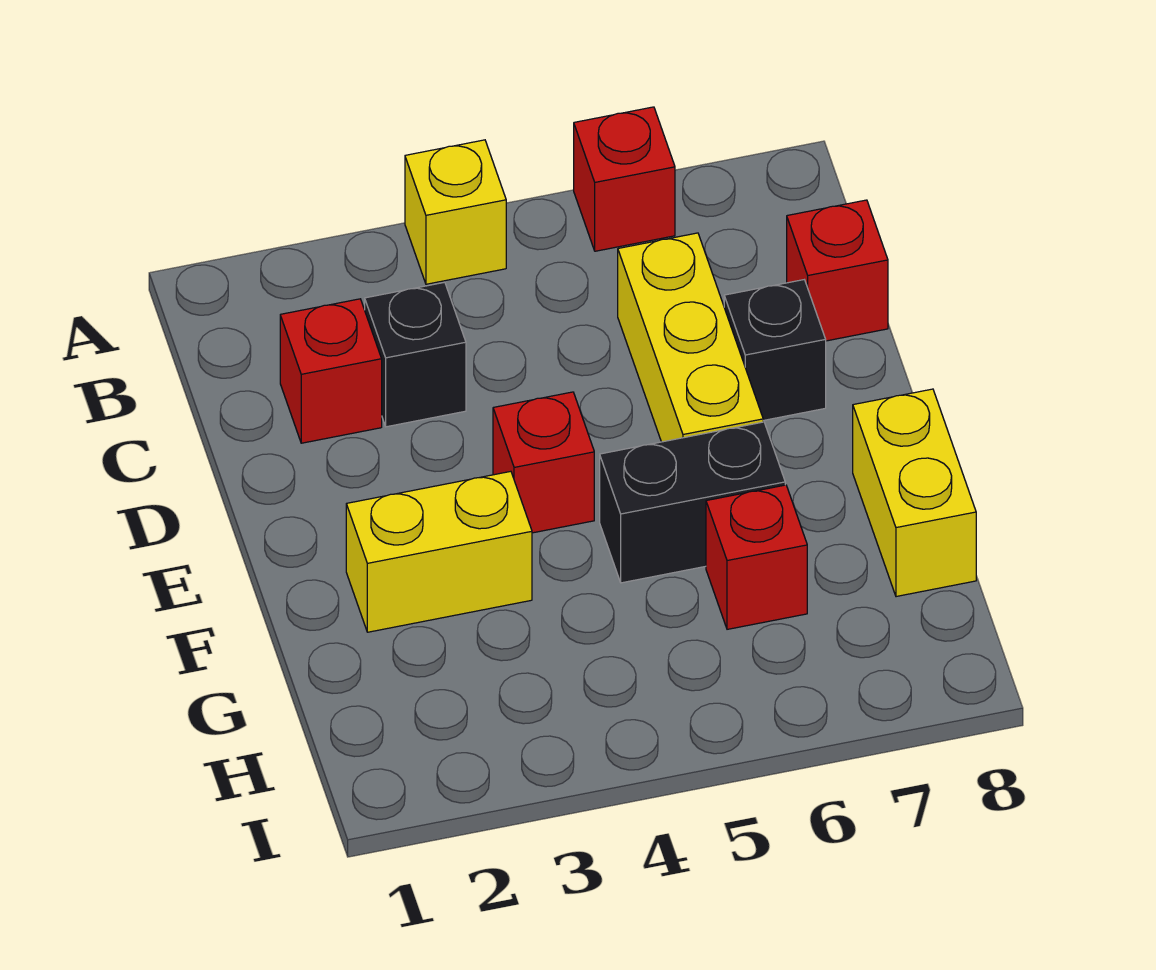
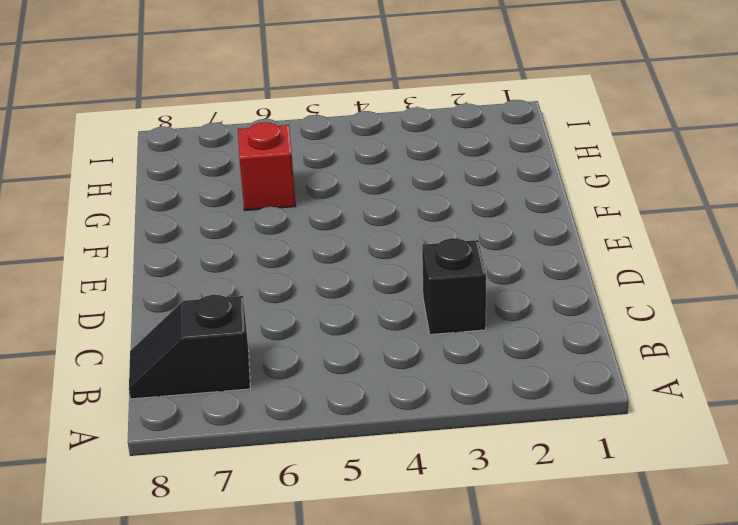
black 1x2 slope [129,295,250,399] -> none
none -> yellow 1x1 brick [405,140,506,284]
none -> red 1x1 brick [574,107,675,251]
none -> red 1x1 brick [280,299,382,443]

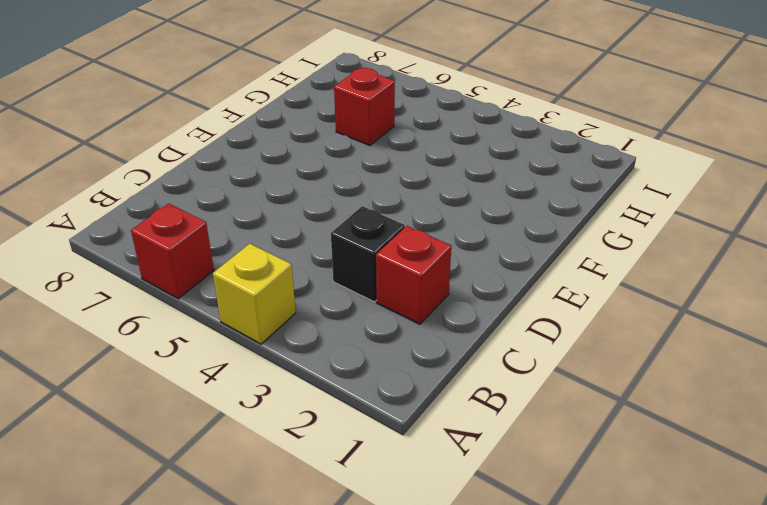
none -> yellow 1x3 brick [618,233,763,442]
none -> red 1x1 brick [787,200,888,341]
none -> black 1x1 brick [724,280,826,421]

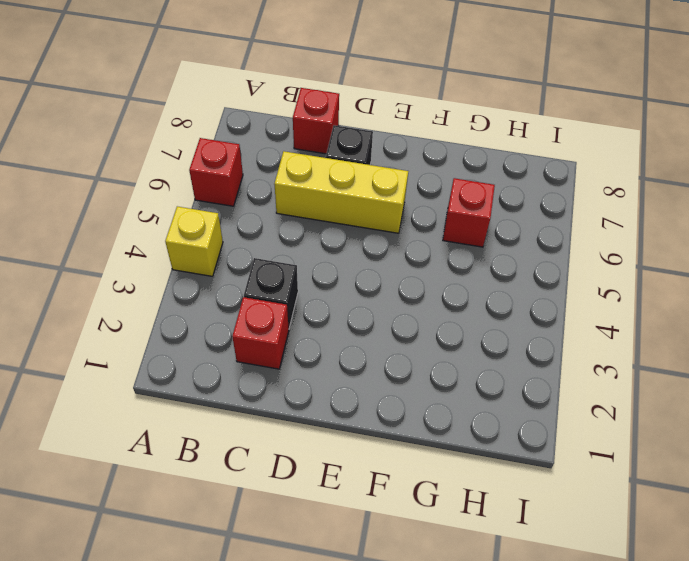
none -> red 1x1 brick [493,392,594,533]
none -> yellow 1x2 brick [346,471,532,632]
none -> black 1x2 brick [600,422,785,583]

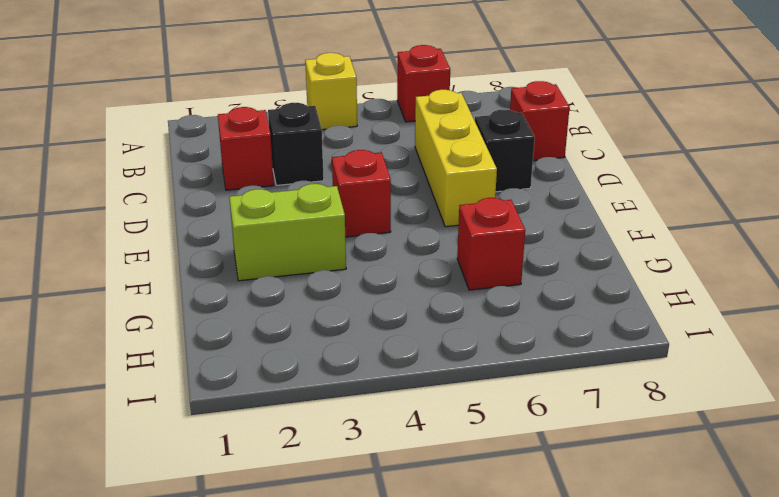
lime 1x2 brick [229,184,346,281] -> yellow 1x2 brick [346,471,532,632]
none -> black 1x2 brick [600,422,785,583]
none -> yellow 1x2 brick [853,389,976,597]

